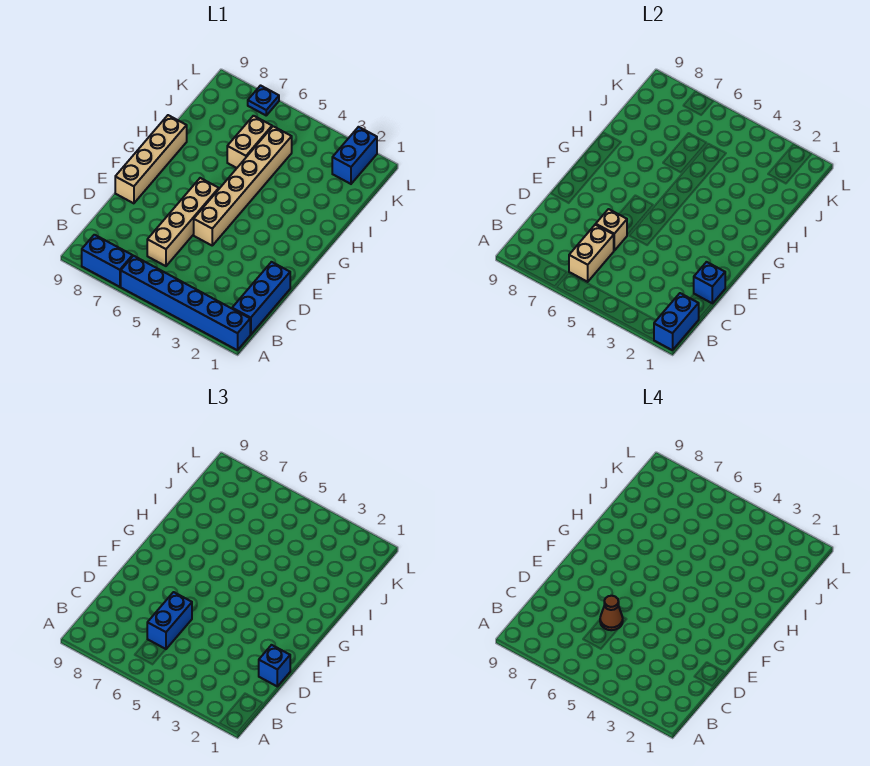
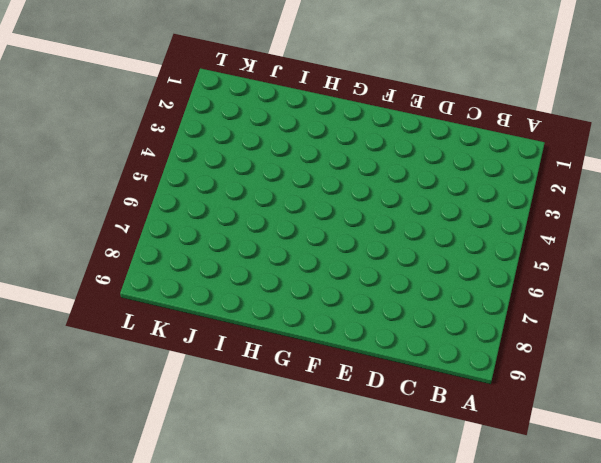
none -> blue 1x6 brick [121,256,250,350]
none -> blue 1x2 brick [82,235,133,287]
none -> blue 1x3 brick [232,262,290,335]

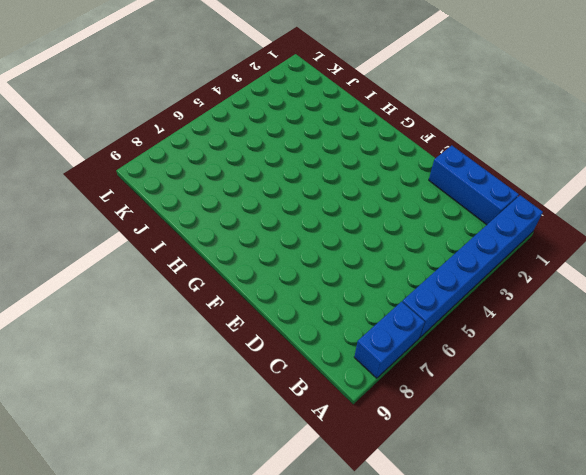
none -> tan 1x4 brick [147,178,219,266]
none -> tan 1x6 brick [194,126,292,245]
none -> tan 1x4 brick [115,115,187,203]

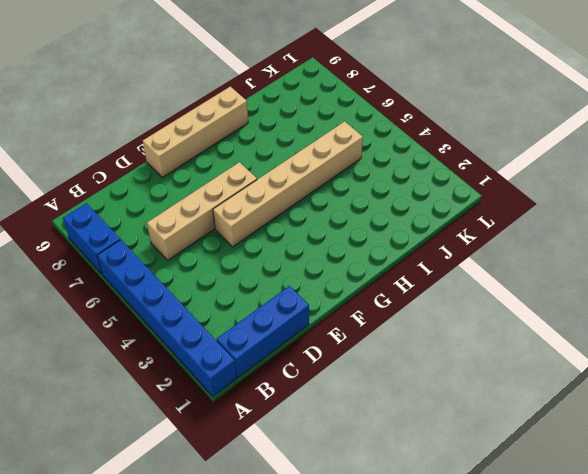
none -> tan 1x2 brick [227,116,272,168]
none -> blue 1x2 brick [332,127,377,184]
none -> blue 1x1 plate [248,86,279,115]

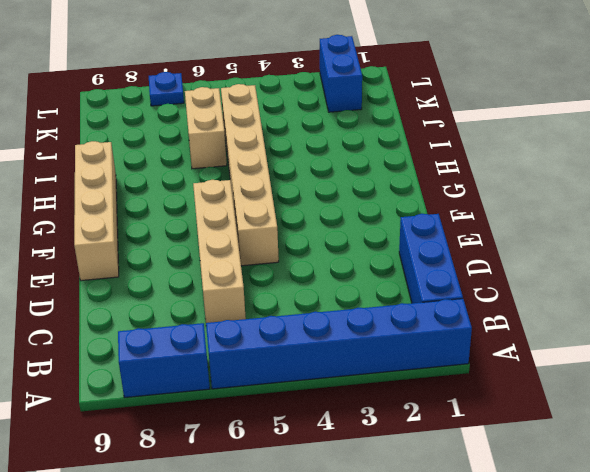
none -> blue 1x2 brick [654,293,699,350]
none -> tan 1x2 brick [569,225,614,282]
none -> blue 1x1 brick [694,262,725,303]

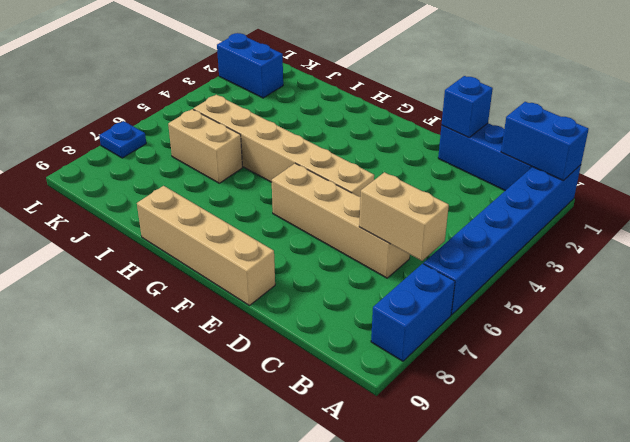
none -> tan 1x1 brick [596,209,627,250]
none -> blue 1x2 brick [147,592,192,649]
none -> blue 1x1 brick [259,645,290,686]

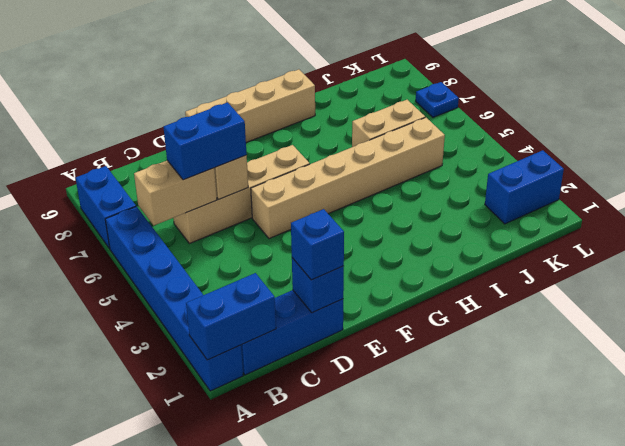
none -> brown 1x1 cone [600,596,623,630]

